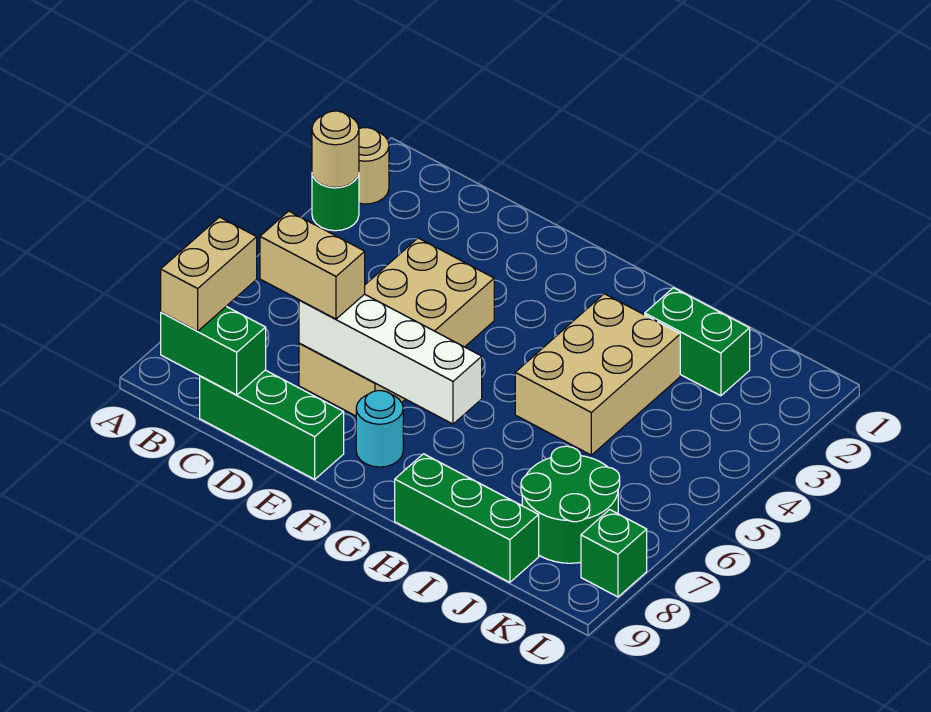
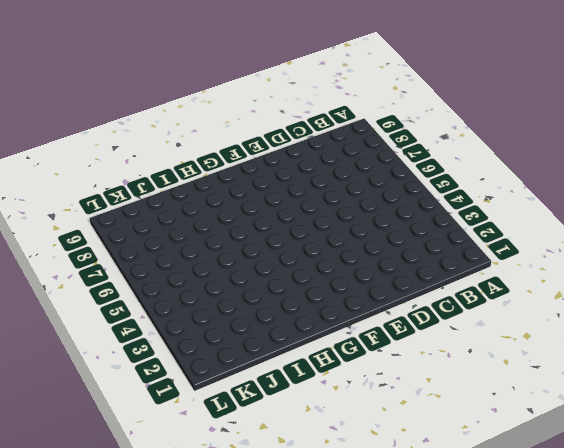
none -> tan 1x1 round brick [359,128,389,204]
none -> green 1x1 round brick [312,173,359,231]
none -> green 1x3 brick [200,370,344,479]

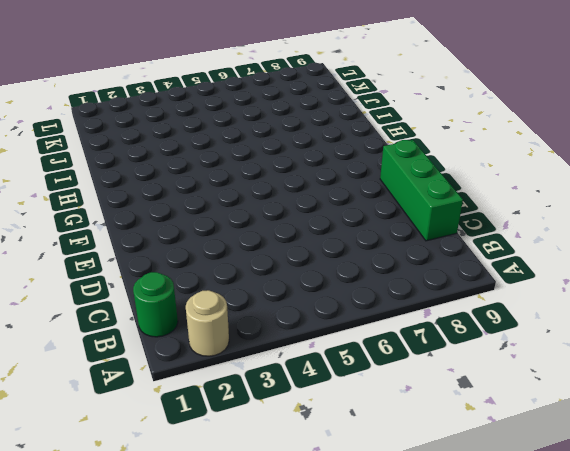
green 1x1 round brick [133,272,178,337] -> green 1x1 round brick moved to [312,173,359,231]
none -> tan 2x4 brick [299,238,494,416]
none -> cyan 1x1 round brick [356,391,403,467]
none -> tan 2x3 brick [515,294,680,455]

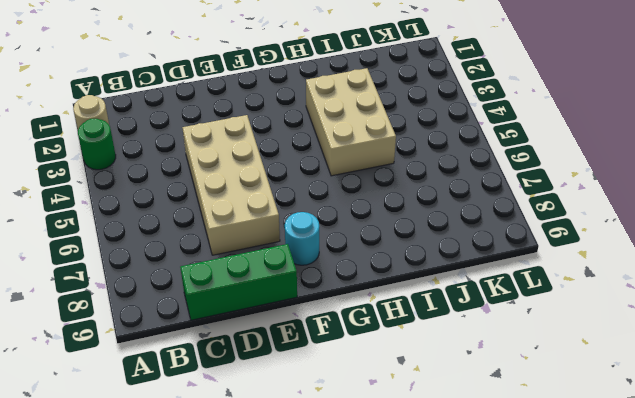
none -> green 1x3 brick [395,454,539,582]
none -> green 1x2 brick [645,288,750,396]
none -> green 2x2 round brick [521,446,620,563]

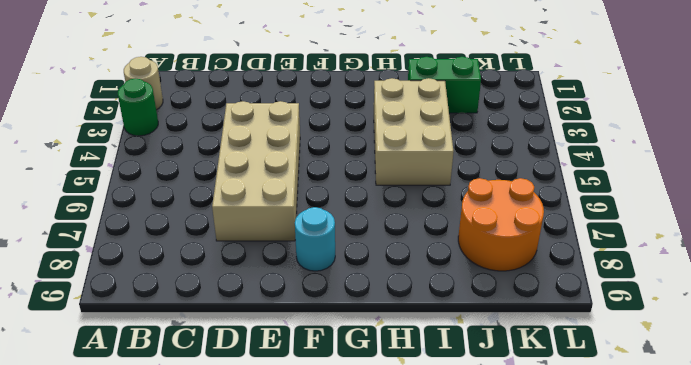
orange 2x2 round brick [458,178,544,271] -> green 2x2 round brick [521,446,620,563]
none -> green 1x3 brick [200,370,344,479]
none -> green 1x3 brick [395,454,539,582]
none -> green 1x1 brick [581,510,647,597]

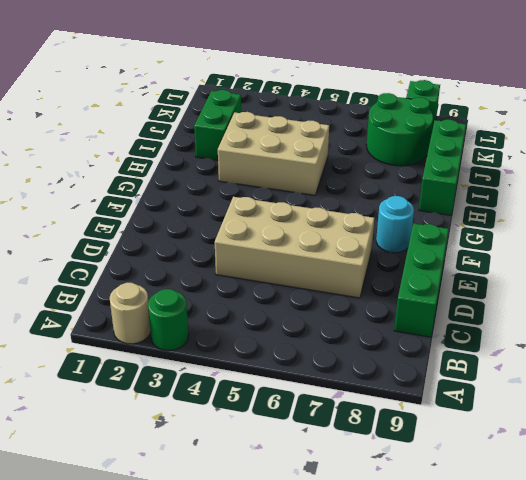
none -> tan 1x1 round brick [312,111,359,187]
none -> green 1x2 brick [161,306,266,395]
none -> white 1x4 brick [299,294,482,424]

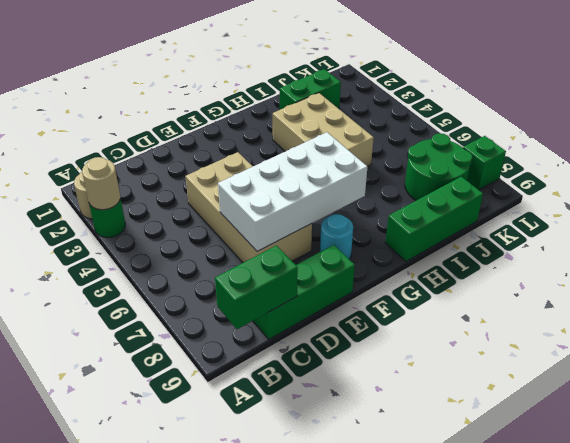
white 2x4 brick [218,132,367,251] -> white 1x4 brick [299,294,482,424]
none -> tan 1x2 brick [161,217,257,331]
none -> tan 1x2 brick [260,211,365,319]

